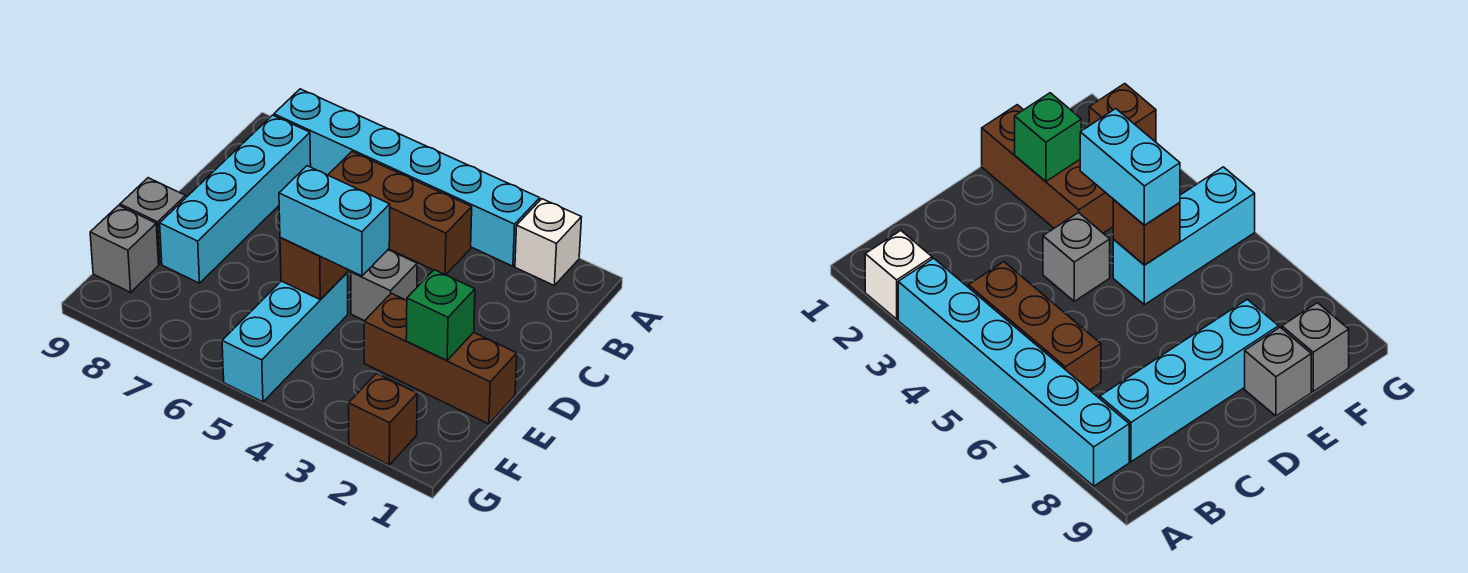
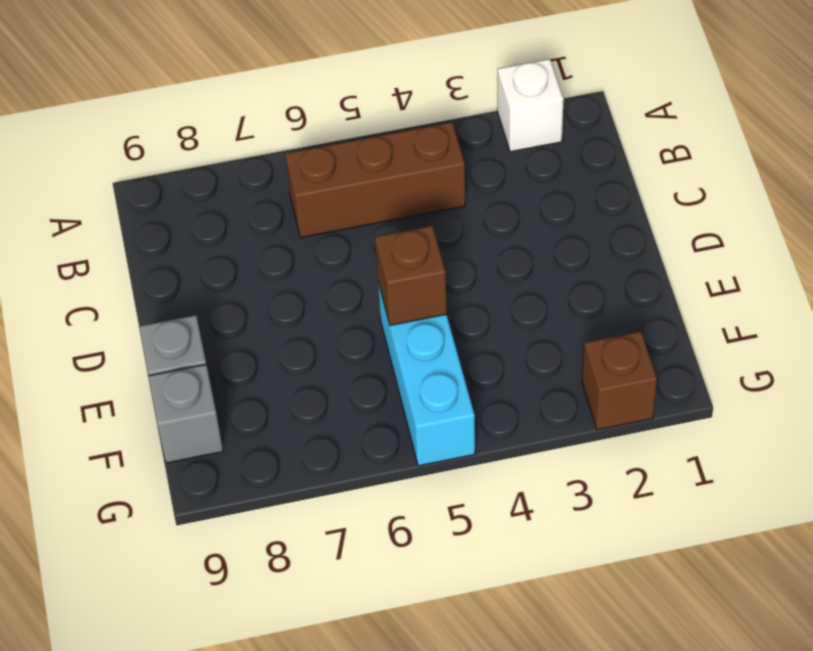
none -> cyan 1x6 brick [274,89,540,266]
none -> cyan 1x4 brick [160,115,311,283]
none -> grey 1x1 brick [351,250,417,321]

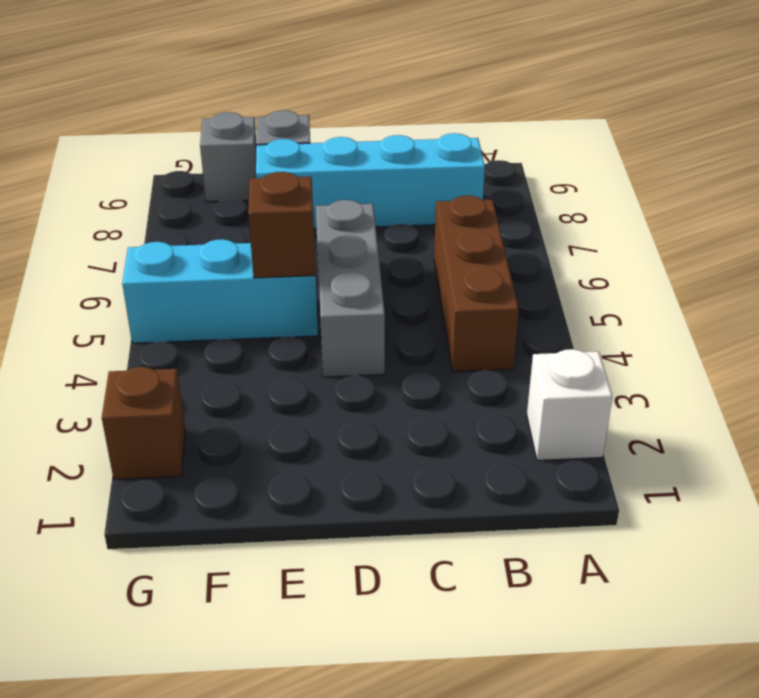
grey 1x3 brick [316,200,385,377] -> grey 1x1 brick [351,250,417,321]
none -> cyan 1x6 brick [274,89,540,266]
none -> brown 1x3 brick [364,293,517,424]
none -> green 1x1 brick [406,270,475,360]

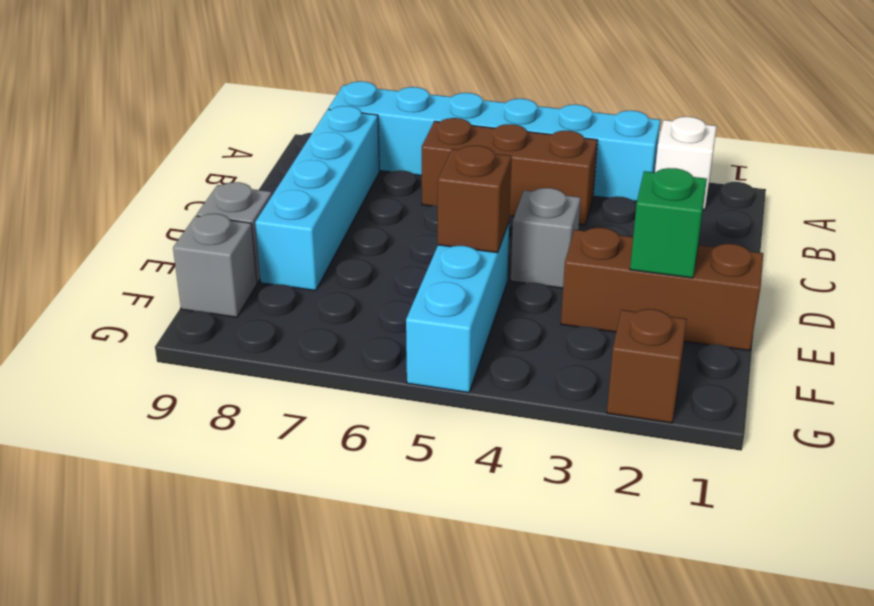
none -> cyan 1x2 brick [279,166,390,276]

